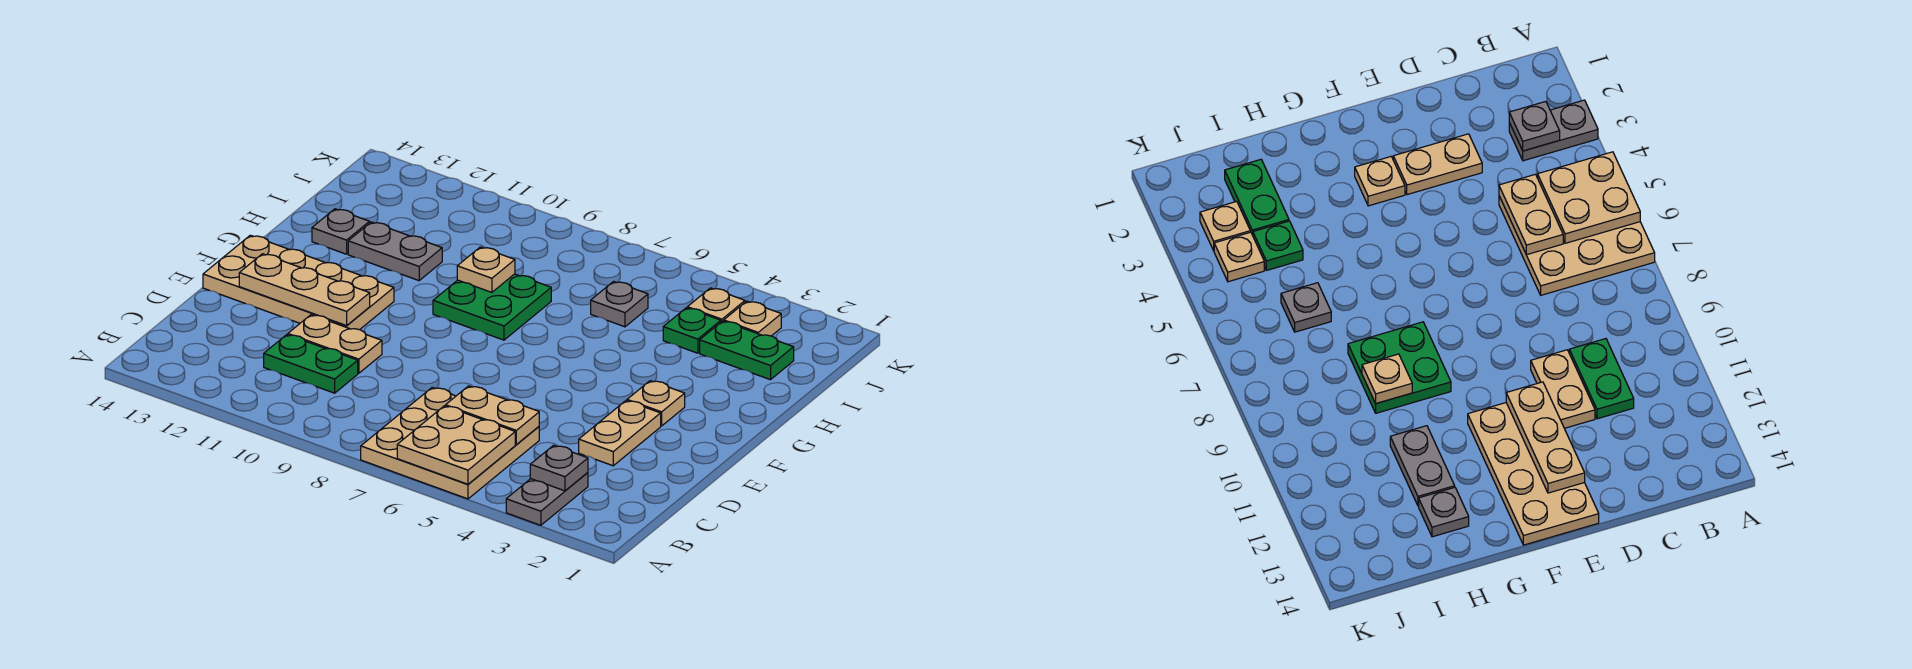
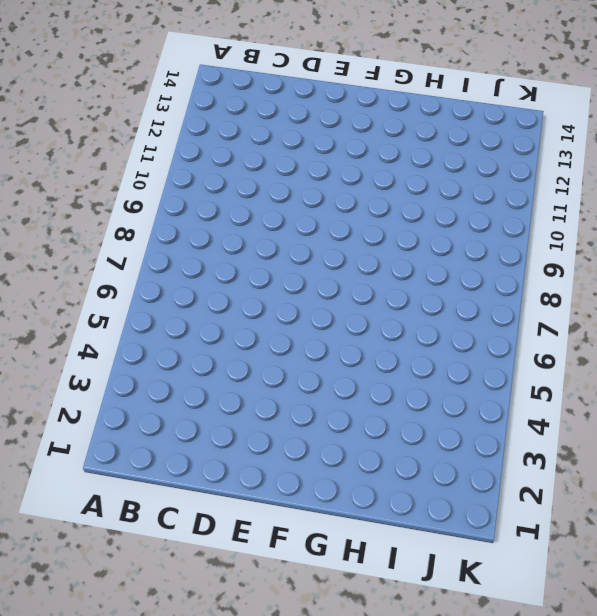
none -> grey 1x2 plate [506,473,588,525]
none -> tan 3x3 plate [361,387,539,499]
none -> green 1x2 plate [264,335,358,393]

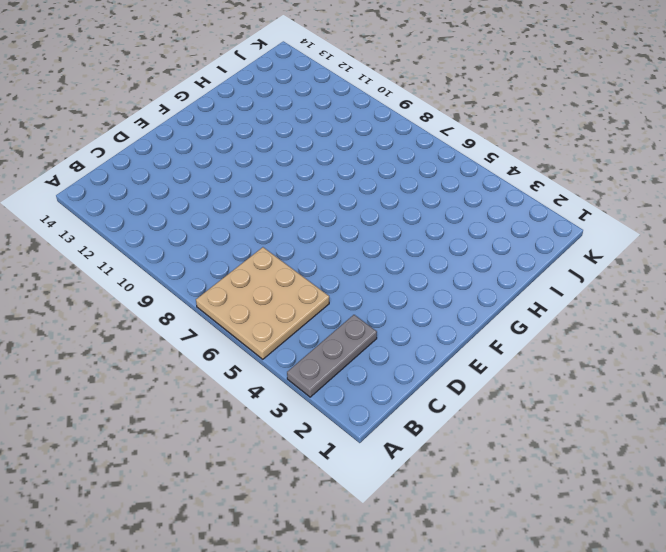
grey 1x3 plate [287,315,377,397] -> grey 1x2 plate [506,473,588,525]
none -> green 1x2 plate [264,335,358,393]
none -> tan 1x2 plate [579,401,661,466]
none -> tan 1x2 plate [288,315,382,373]

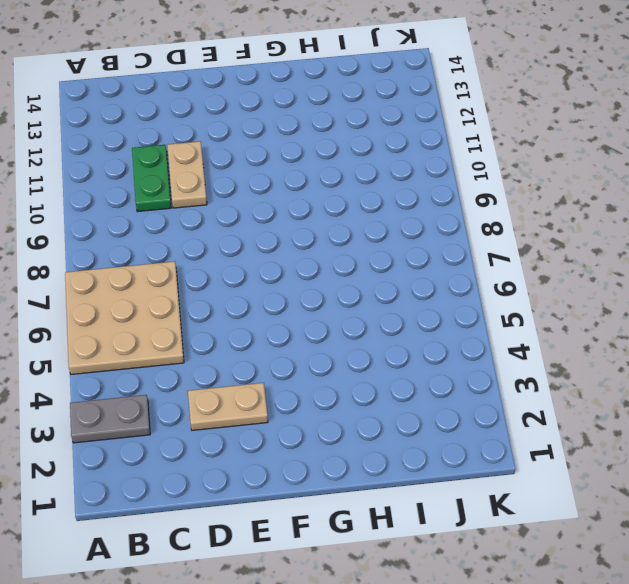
none -> tan 2x4 plate [203,235,394,330]
none -> tan 1x1 plate [627,381,685,426]
none -> green 2x2 plate [433,274,551,340]

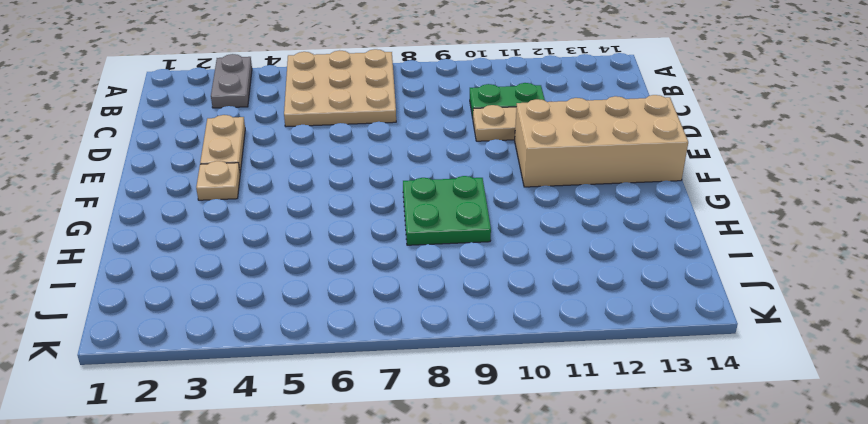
tan 2x4 brick [515,95,688,187] -> tan 2x4 plate [203,235,394,330]
none -> grey 1x2 plate [348,222,442,281]
none -> grey 1x1 plate [312,209,370,254]
none -> green 1x2 plate [700,321,794,380]

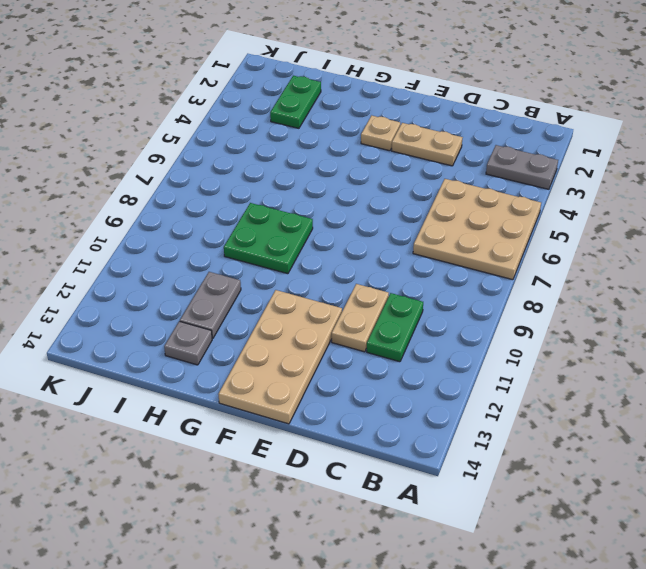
none -> green 1x1 plate [663,308,721,353]
none -> grey 1x1 plate [591,281,648,327]
none -> tan 1x1 plate [724,301,781,336]

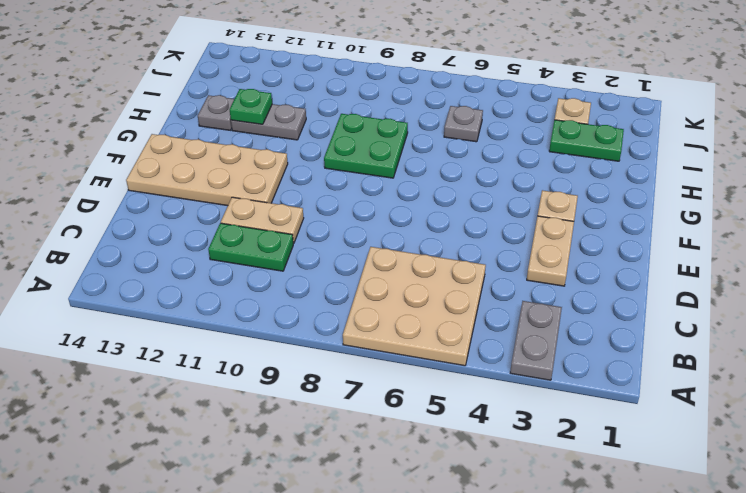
green 1x1 plate [230,89,272,124] -> green 1x1 plate moved to [663,308,721,353]
none -> tan 1x1 plate [687,288,745,322]
none -> tan 2x2 plate [397,406,515,484]
none -> grey 1x1 plate [530,445,588,491]

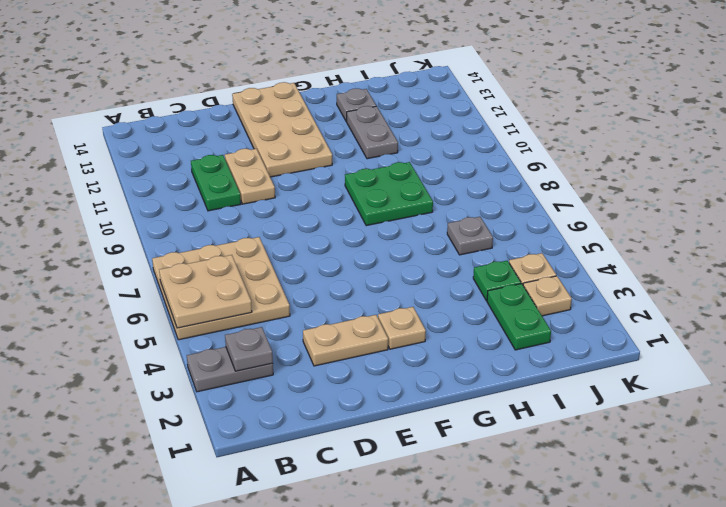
none -> tan 1x2 plate [446,386,539,444]
none -> tan 1x3 plate [239,254,370,326]
none -> tan 1x1 plate [457,247,515,292]

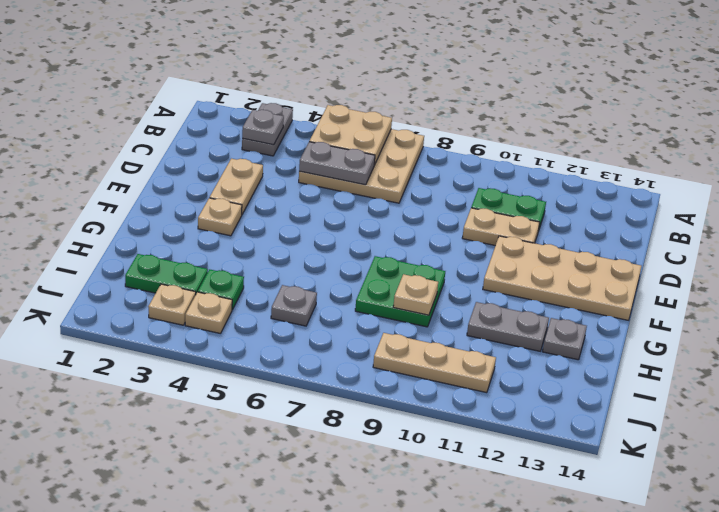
grey 1x2 plate [299,142,375,185] -> tan 1x2 plate [446,386,539,444]
tan 1x3 plate [373,333,496,393] -> tan 1x3 plate moved to [239,254,370,326]

